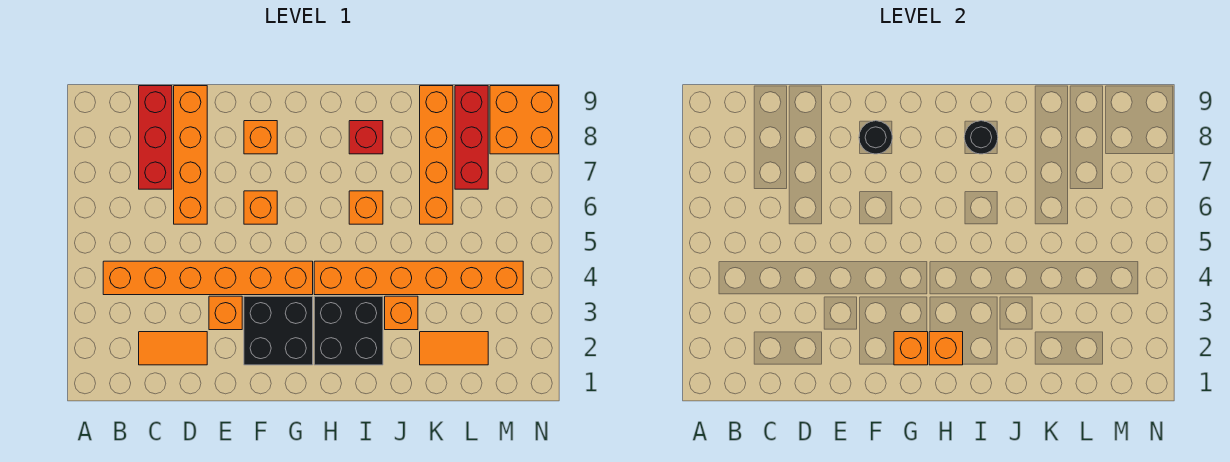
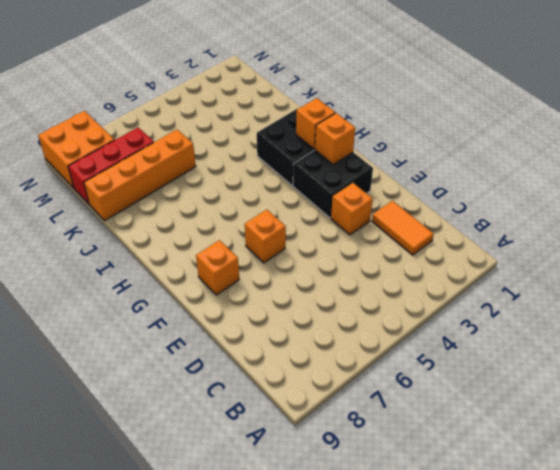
none -> orange 1x6 brick [103,261,313,295]
none -> red 1x3 brick [139,86,172,189]
none -> orange 1x4 brick [174,86,207,224]

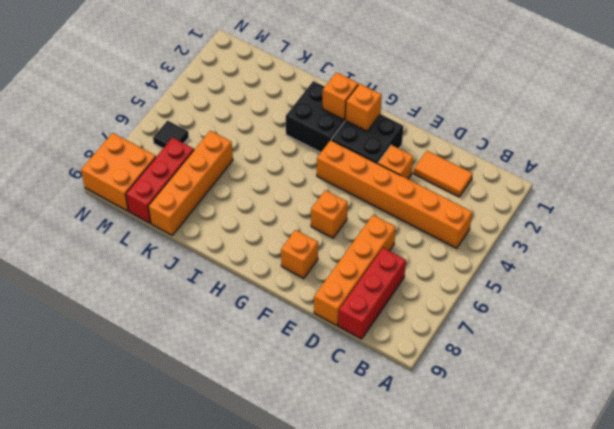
black 1x1 tile [153,121,189,148] -> none
none -> orange 1x6 brick [314,261,523,295]
none -> orange 1x1 brick [349,191,383,224]
none -> red 1x1 brick [349,121,383,154]

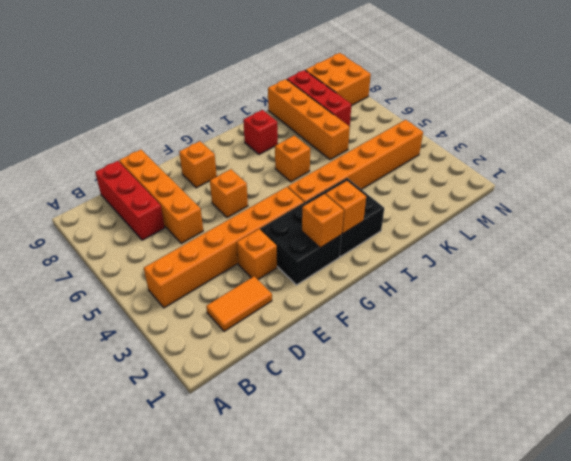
none -> orange 1x1 brick [385,296,418,330]
none -> orange 1x2 tile [420,332,488,365]
none -> black 1x1 round brick [859,121,892,154]

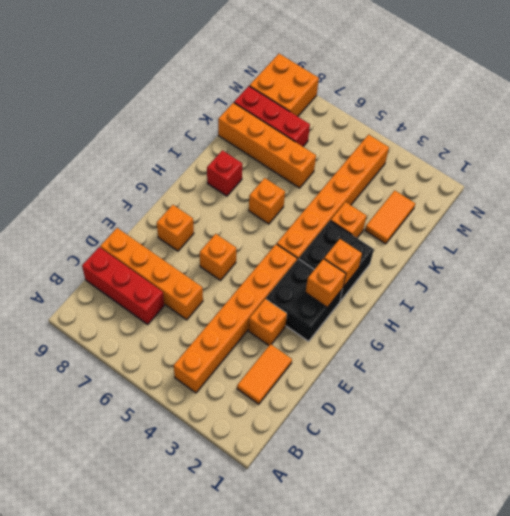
none -> black 1x1 round brick [859,121,892,154]
none -> black 1x1 round brick [964,121,998,154]

